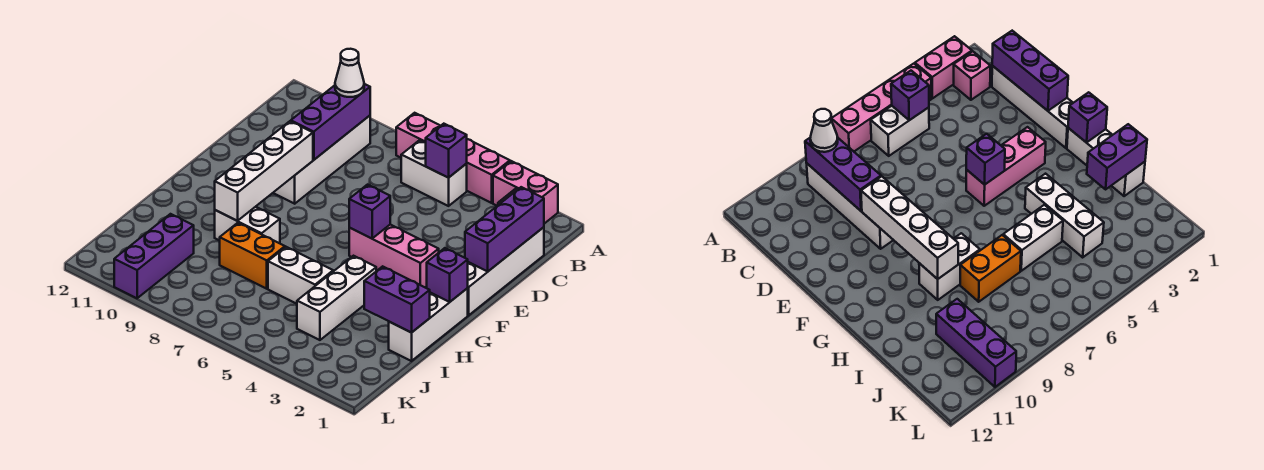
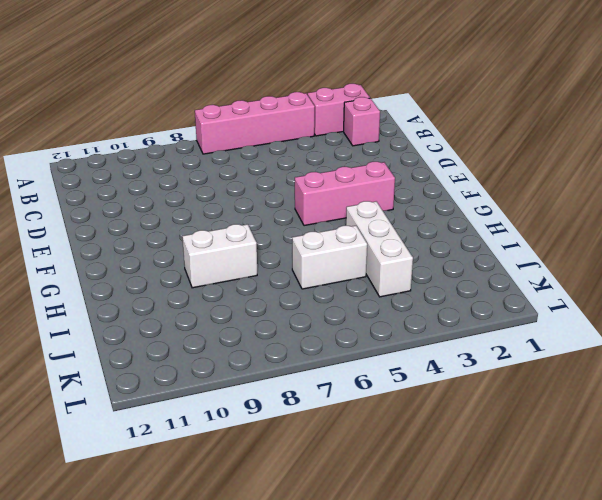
none -> white 1x2 brick [401,140,467,206]
none -> white 1x4 brick [273,116,370,204]
none -> white 1x4 brick [468,227,544,315]

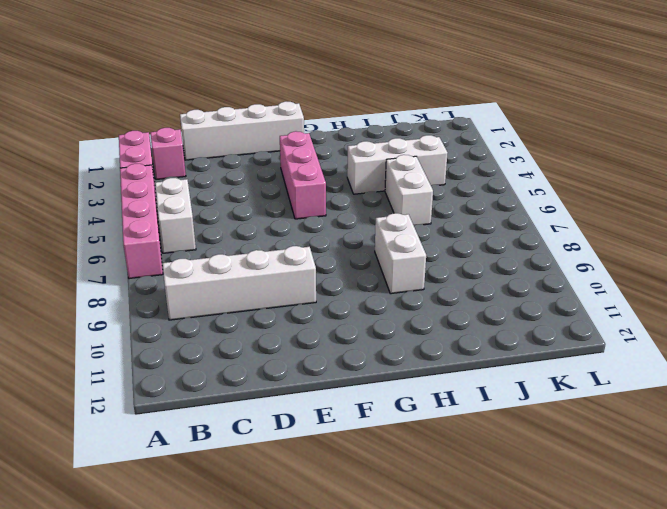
none -> white 1x3 brick [389,288,468,361]
none -> orange 1x2 brick [220,223,285,289]
none -> purple 1x3 brick [114,214,194,298]

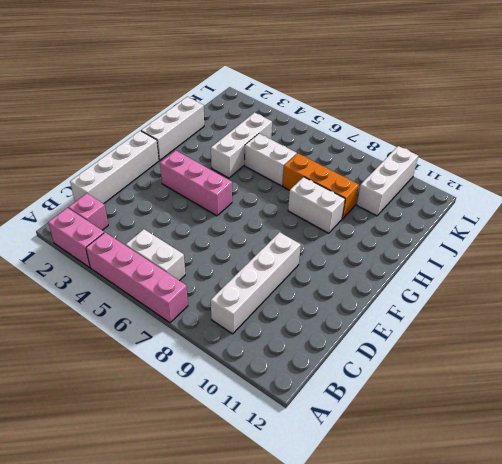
orange 1x3 brick [283,153,359,219] -> orange 1x2 brick [220,223,285,289]
white 1x3 brick [357,146,418,216] -> purple 1x3 brick [114,214,194,298]
none -> purple 1x1 brick [426,124,467,178]
none -> purple 1x3 brick [291,84,370,160]
none -> purple 1x3 brick [465,187,544,271]

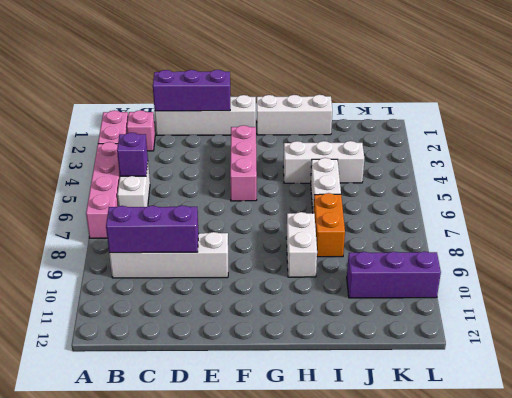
none -> white 1x4 brick [215,121,313,221]
none -> purple 1x1 brick [349,185,390,239]
none -> purple 1x1 brick [427,248,468,302]

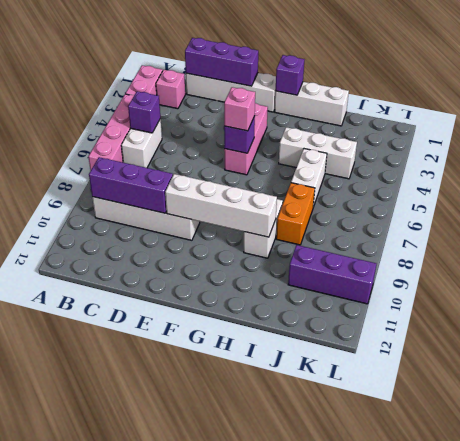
pink 1x1 brick [224,87,255,131] -> none
none -> purple 1x2 brick [364,266,430,333]
none -> white 1x1 cone [335,49,364,97]

